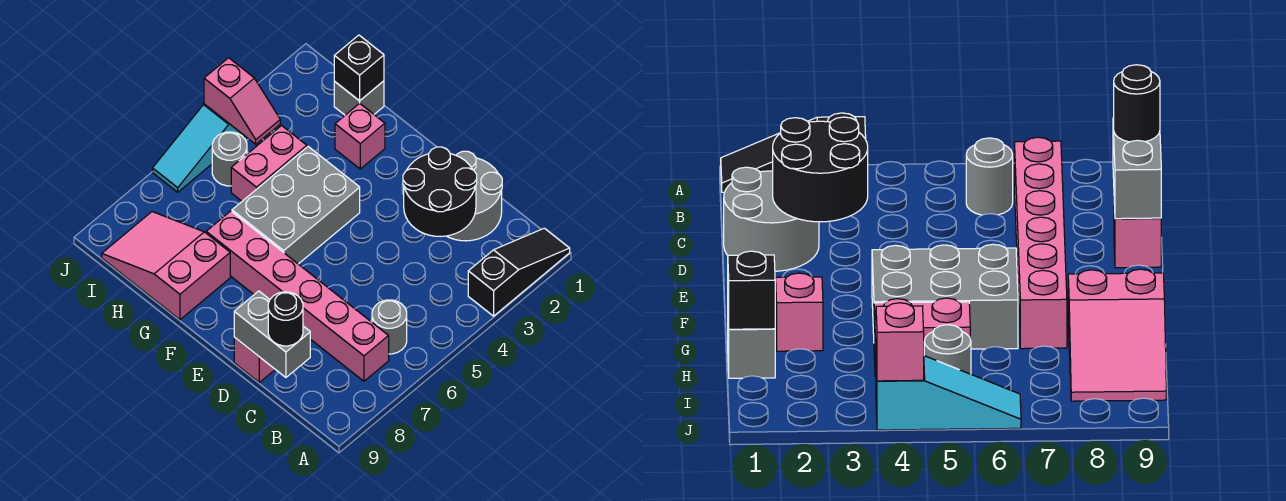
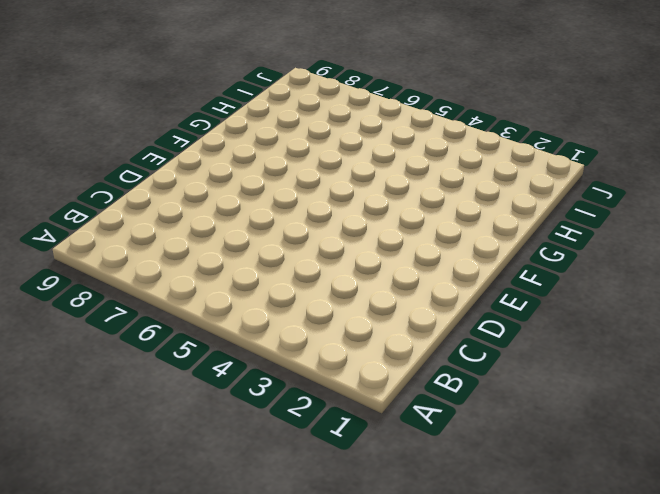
none -> black 1x3 slope [468,228,570,316]
none -> grey 1x1 round brick [372,300,407,354]
none -> pink 1x6 brick [206,211,389,381]

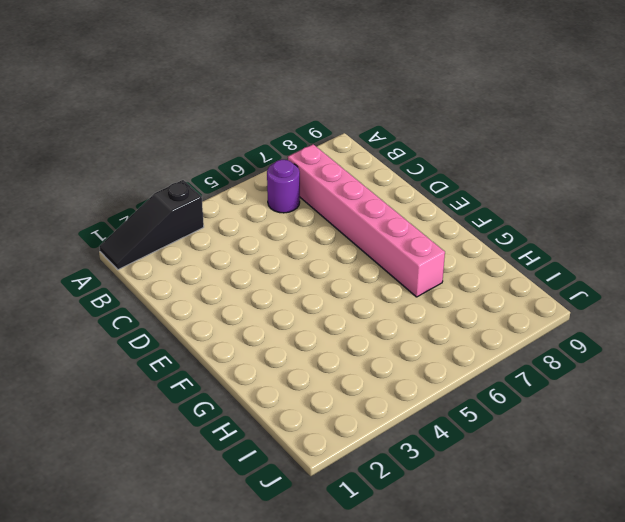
purple 1x1 round brick [267,160,300,213] -> grey 1x1 round brick [372,300,407,354]
none -> grey 2x2 round brick [447,151,502,241]
none -> pink 1x1 brick [234,337,275,382]
none -> grey 2x3 brick [232,147,360,264]

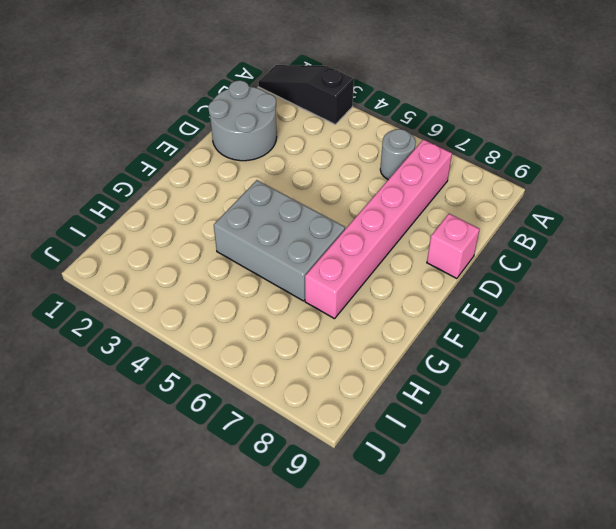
none -> pink 1x1 brick [335,103,385,169]
none -> pink 2x3 slope [102,212,230,320]
none -> grey 1x1 brick [334,81,384,115]

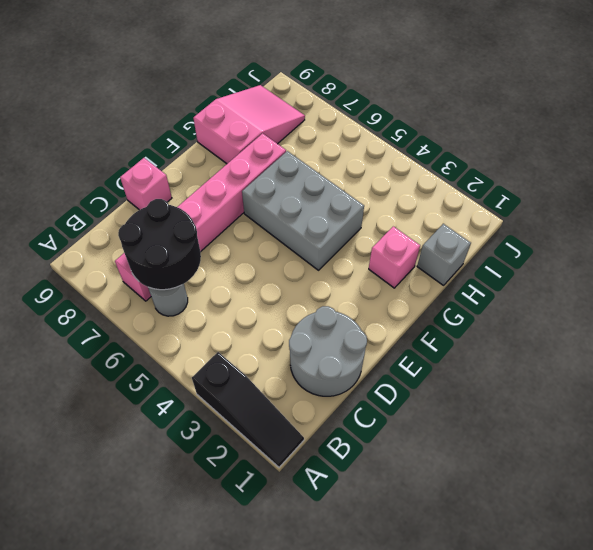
black 2x2 round brick [118,199,201,290] -> black 2x2 round brick moved to [403,147,477,237]
none -> pink 1x2 brick [231,126,307,201]
none -> grey 1x1 round brick [212,132,247,186]
none -> cyan 1x3 slope [153,104,245,192]

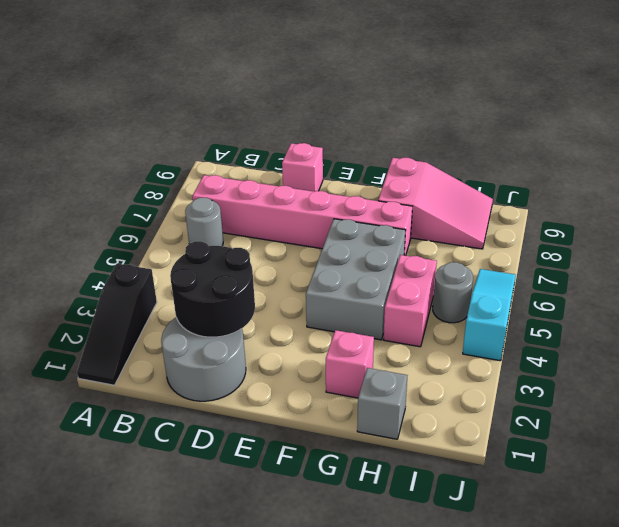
none -> grey 1x2 brick [234,291,310,377]
none -> black 1x1 brick [334,35,384,101]
none -> pink 1x2 slope [204,58,280,144]

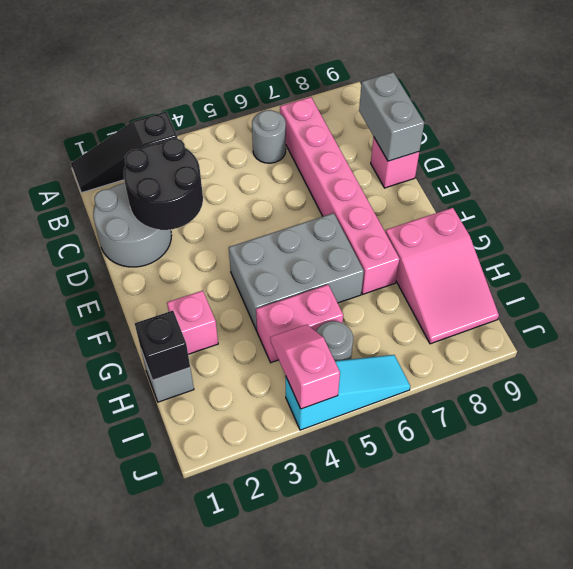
none -> black 1x1 round brick [268,292,303,346]

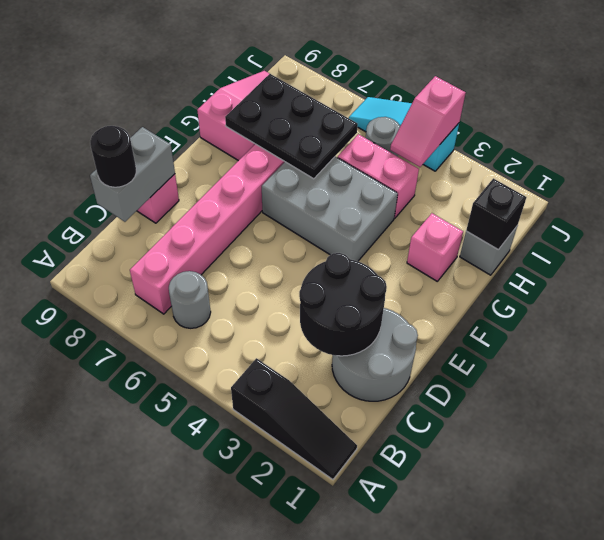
black 2x3 plate [225,74,358,179] -> none

